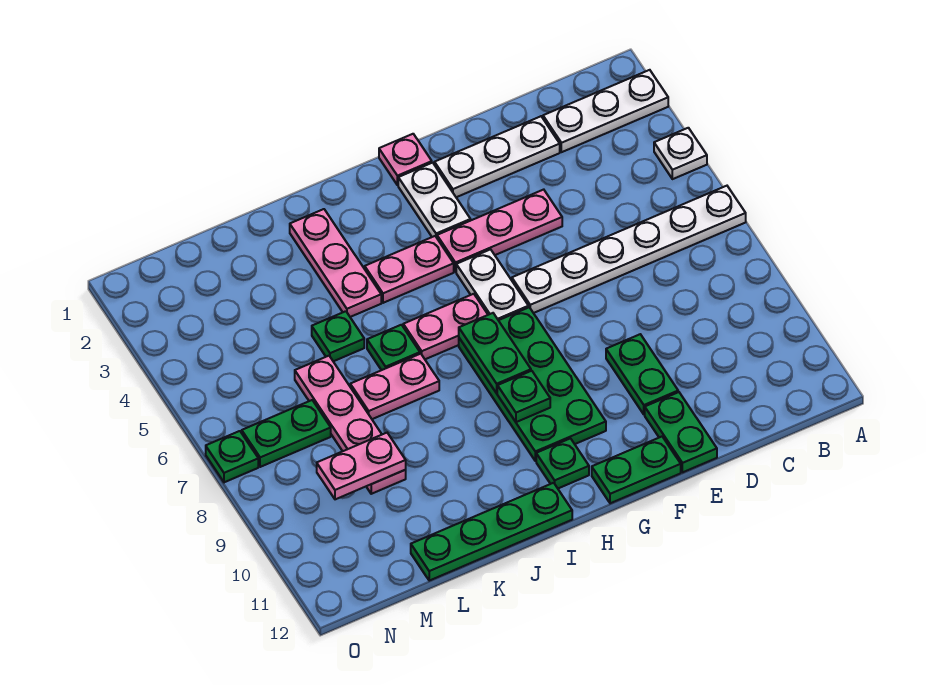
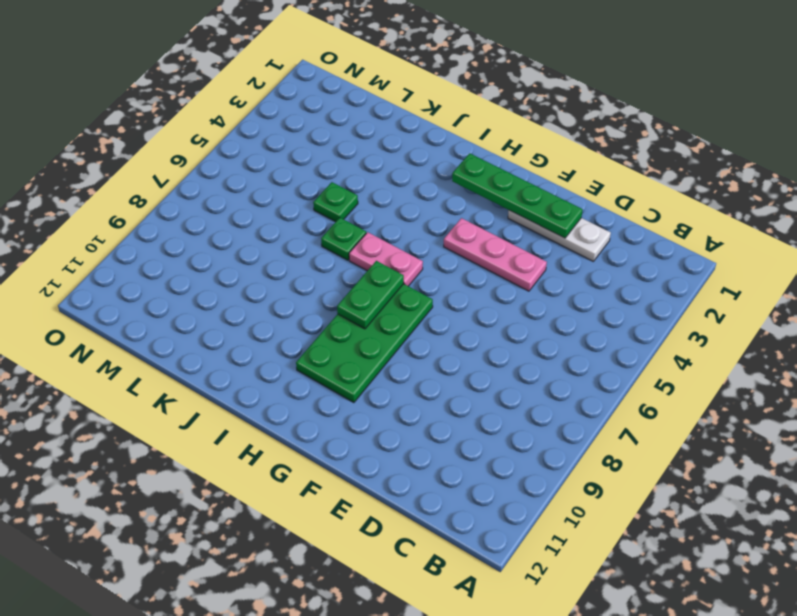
green 1x4 plate [452,153,583,238] -> green 1x4 plate moved to [411,483,572,581]
none -> white 1x3 plate [543,70,668,152]
none -> white 1x1 plate [654,128,707,179]
none -> white 1x6 plate [512,186,746,313]

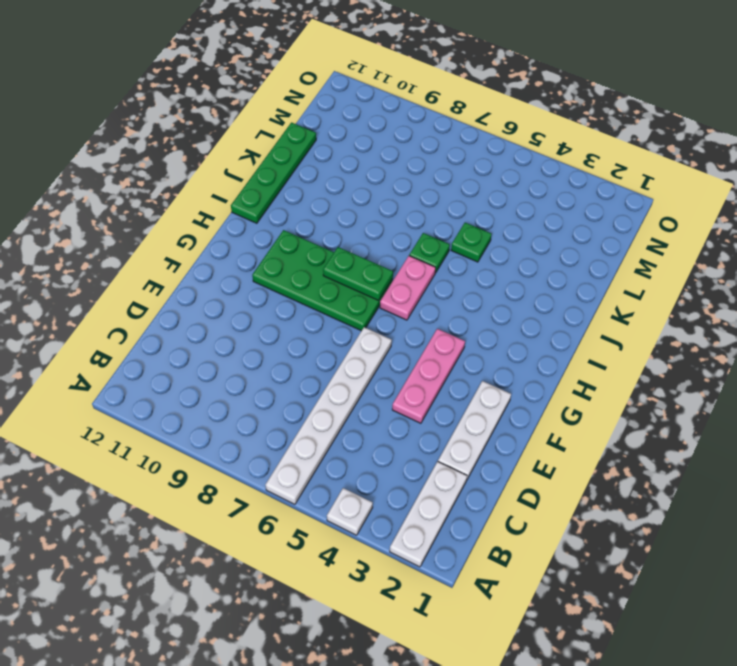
none -> green 1x2 plate [606,334,678,414]
none -> green 1x2 plate [645,392,717,472]
none -> green 1x2 plate [592,437,681,503]

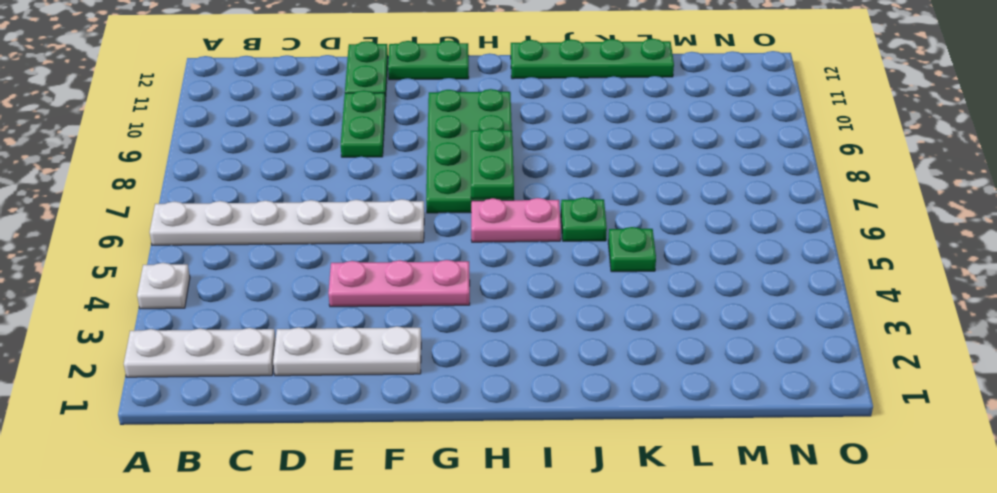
none -> pink 1x1 plate [379,134,432,185]
none -> white 1x2 plate [398,163,471,238]
none -> white 1x2 plate [456,249,529,320]

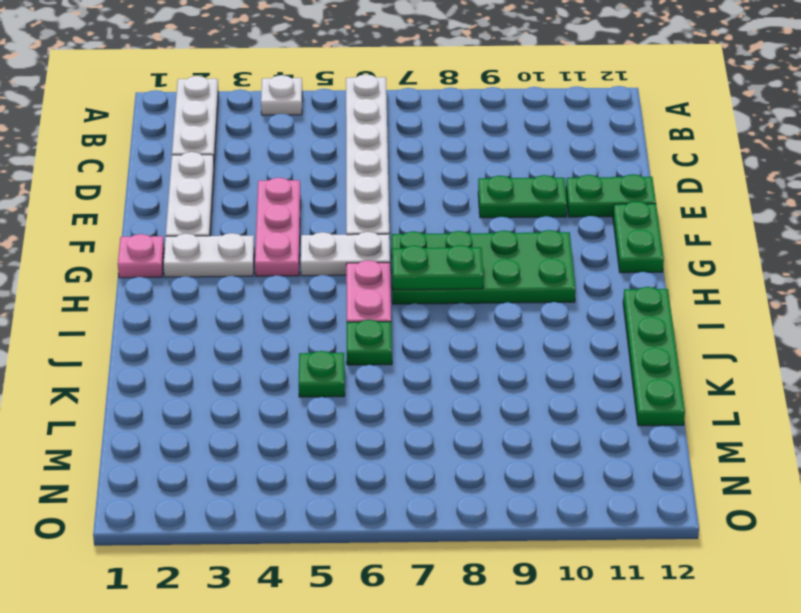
none -> pink 1x2 plate [365,236,454,303]
none -> green 1x1 plate [536,438,589,488]
none -> pink 1x3 plate [290,209,381,317]

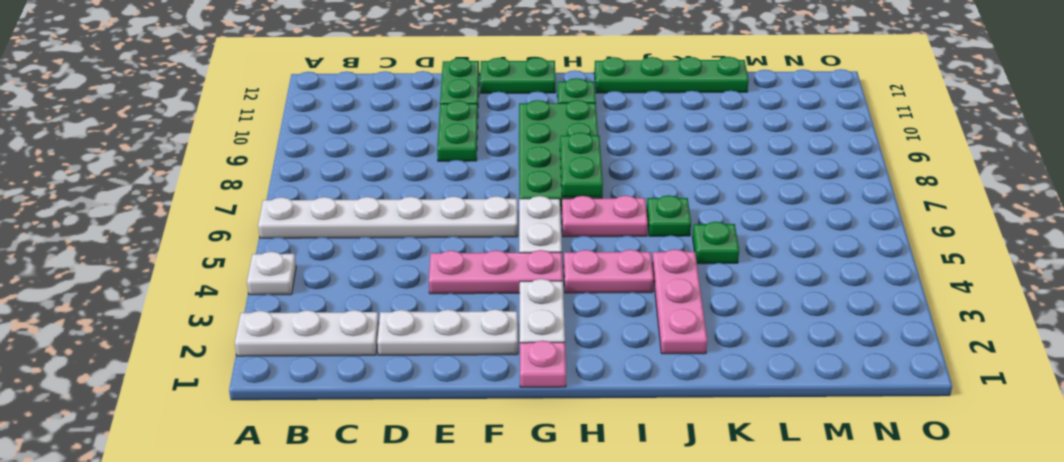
none -> pink 1x2 plate [350,354,439,419]
none -> pink 1x4 plate [295,356,406,494]
none -> green 1x2 plate [242,400,331,467]

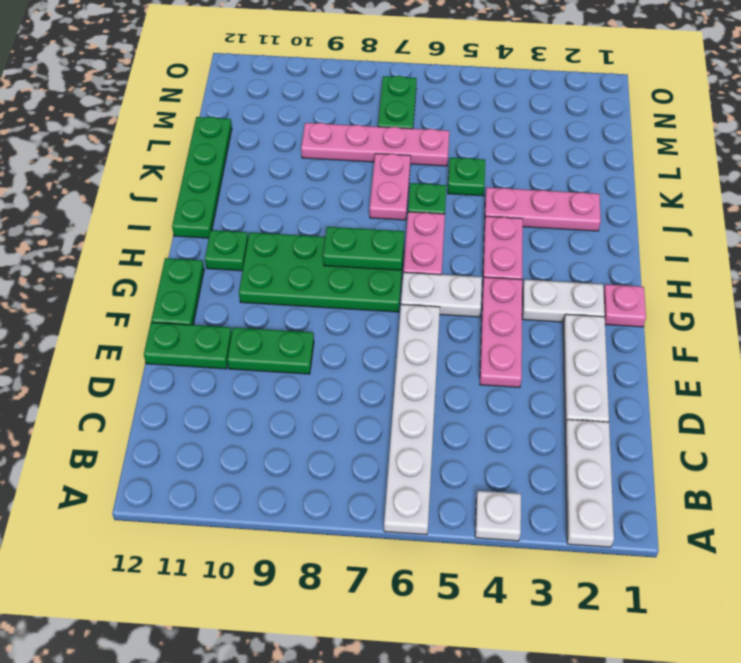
none -> green 1x1 plate [206,431,258,482]
none -> green 1x1 plate [497,371,550,422]
none -> pink 1x2 plate [317,433,406,499]

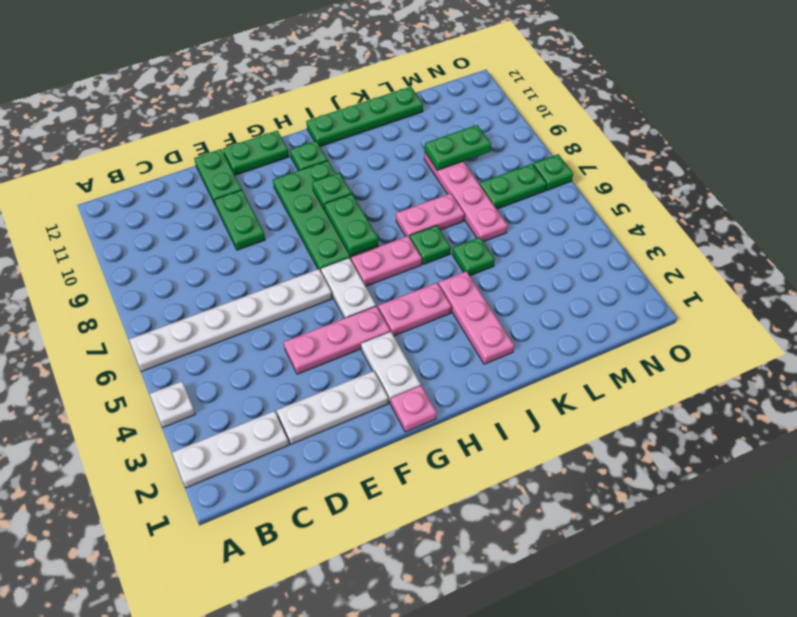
green 1x2 plate [425,125,491,170] -> pink 1x2 plate [317,433,406,499]

